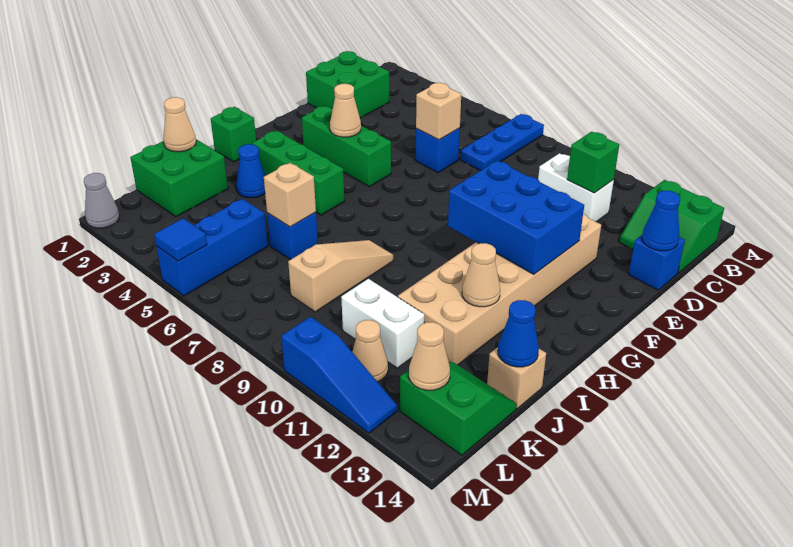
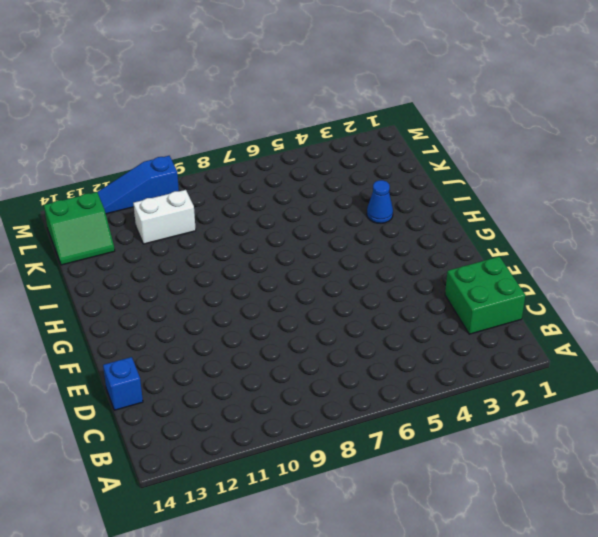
none -> blue 1x3 plate [461,114,544,171]
none -> green 2x2 slope [620,180,724,273]
none -> white 1x2 brick [538,153,614,222]
none -> blue 1x1 brick [416,128,460,173]

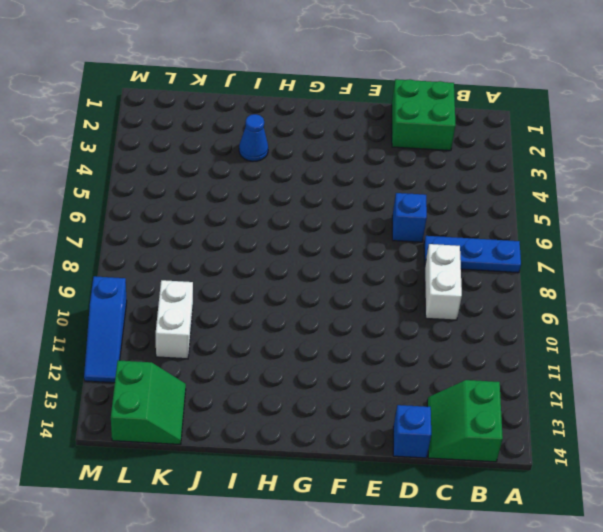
white 1x2 brick [425,244,462,320] -> white 1x2 brick moved to [538,153,614,222]
none -> tan 2x6 brick [398,214,601,365]
none -> green 1x3 brick [302,106,391,186]
none -> green 1x1 brick [211,107,256,162]
none -> green 1x3 brick [252,131,344,215]

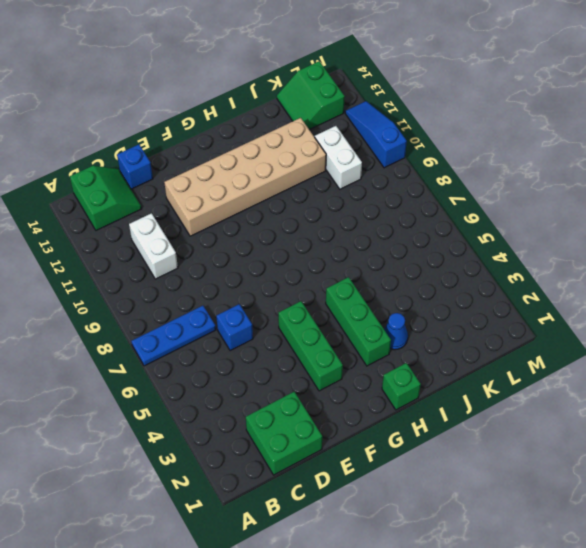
none -> tan 1x3 slope [288,240,393,312]
none -> green 2x2 brick [130,139,228,217]
none -> blue 1x1 brick [267,212,318,260]
none -> tan 1x1 brick [487,347,546,408]

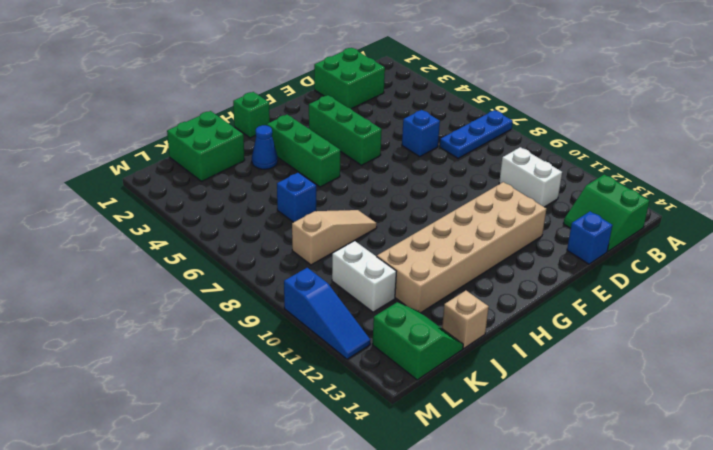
none -> blue 1x3 brick [156,199,268,296]
none -> tan 1x1 cone [352,320,388,382]
none -> grey 1x1 cone [84,173,120,228]
none -> green 1x1 brick [567,132,619,193]

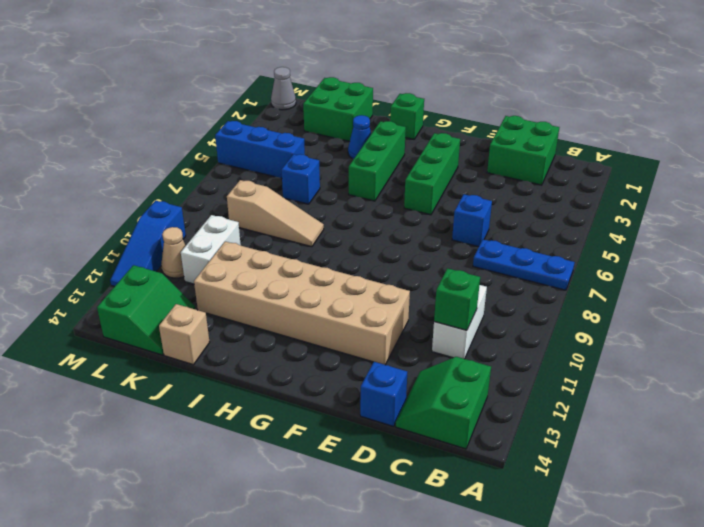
none -> tan 1x1 brick [416,83,461,140]
none -> blue 1x1 cone [642,191,680,251]
none -> tan 1x1 cone [330,84,361,137]
none -> blue 2x3 brick [448,161,584,274]

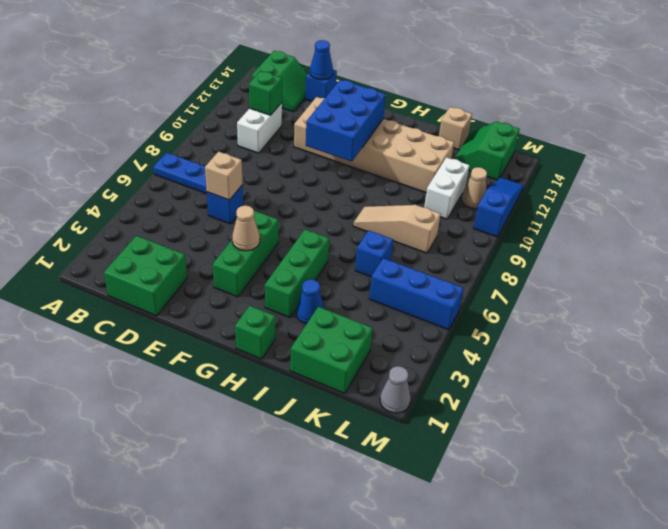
none -> tan 1x1 cone [462,243,500,307]
none -> tan 1x1 cone [163,97,196,152]
none -> tan 1x1 brick [264,163,316,227]
none -> blue 1x1 cone [498,300,539,367]

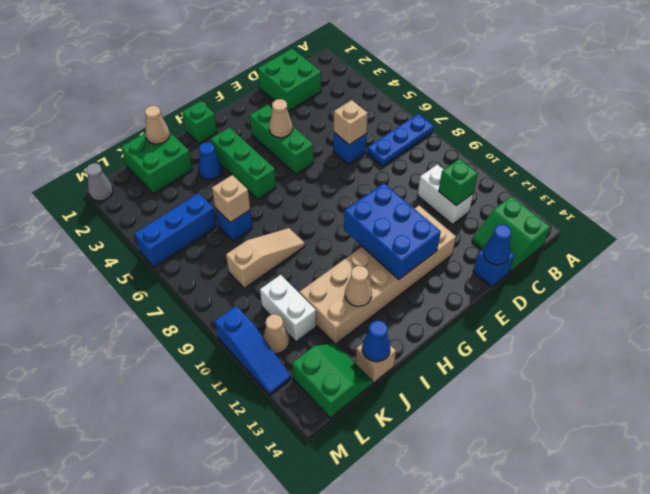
none -> tan 1x1 cone [409,322,450,390]
none -> blue 1x1 tile [154,218,207,261]

